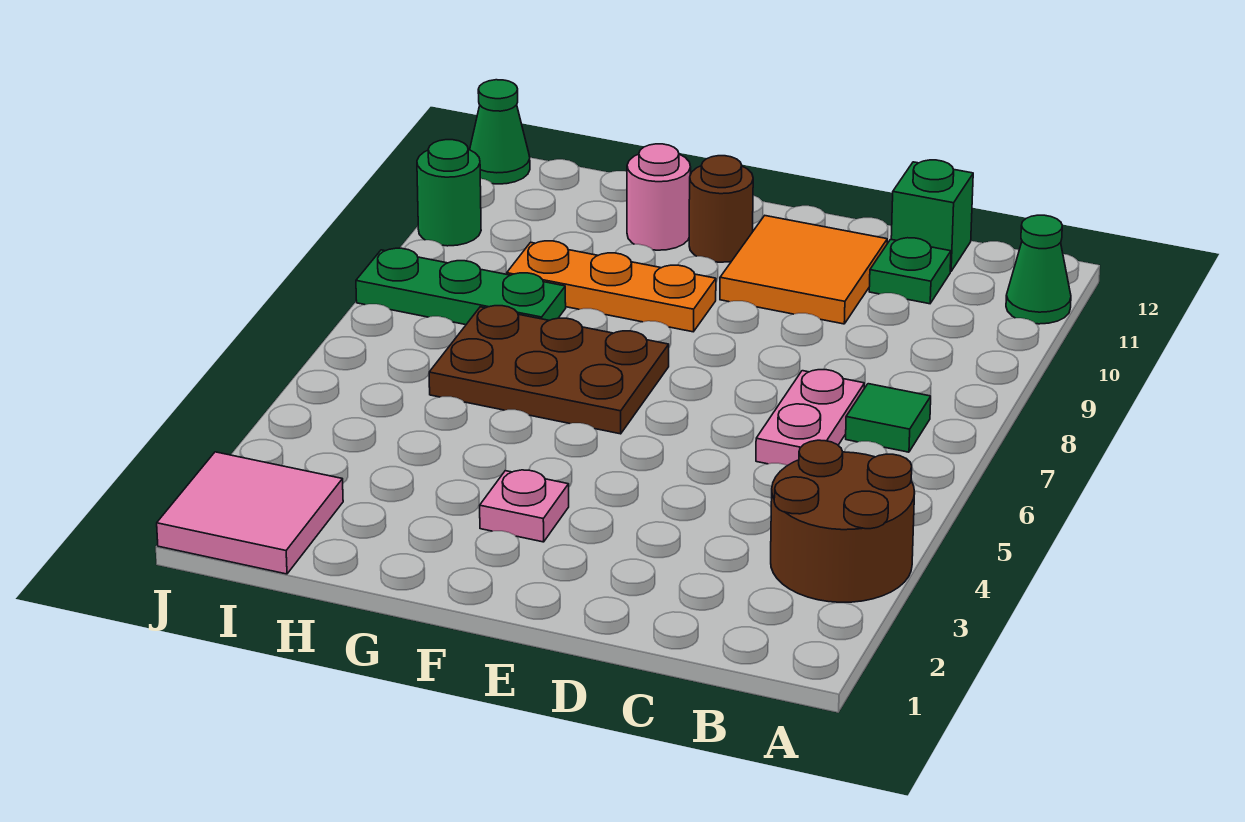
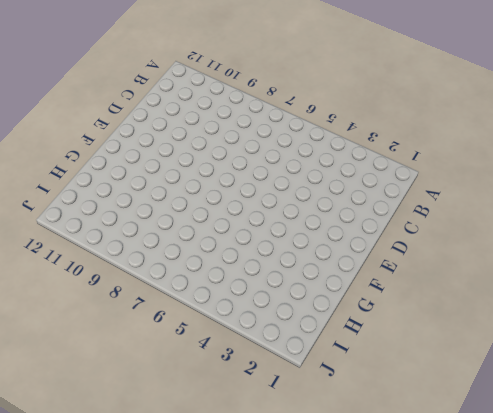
none -> brown 2x2 round brick [771,440,915,602]
none -> green 1x1 cone [1006,215,1071,324]
none -> green 1x1 tile [846,384,931,452]

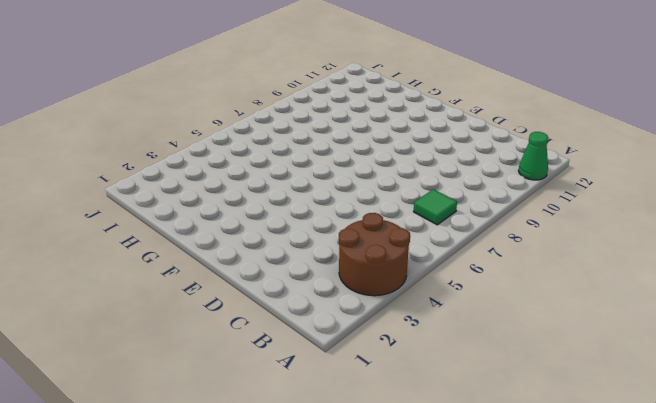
none -> pink 1x2 plate [756,370,865,466]
none -> green 1x1 plate [869,238,951,304]
none -> green 1x1 brick [891,160,973,272]

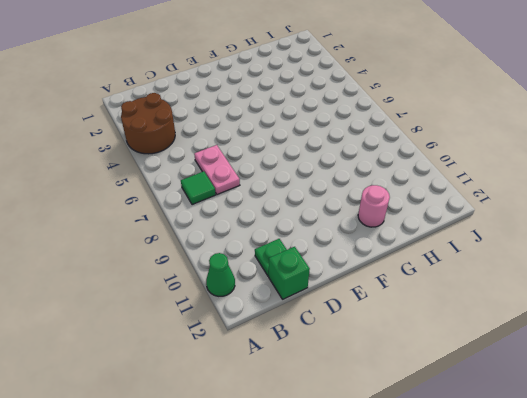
none -> orange 2x2 tile [720,216,887,324]
none -> pink 1x1 plate [480,470,569,542]
none -> brown 2x3 plate [429,306,669,434]

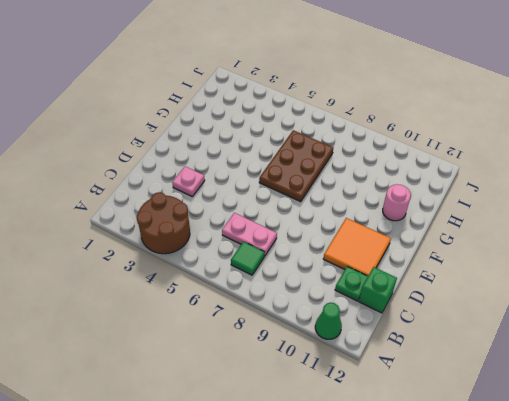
pink 1x1 plate [172,167,205,196] -> pink 1x1 plate moved to [480,470,569,542]
none -> orange 1x3 plate [507,241,716,332]
none -> brown 1x1 round brick [689,156,753,262]
none -> green 1x3 plate [356,248,566,325]

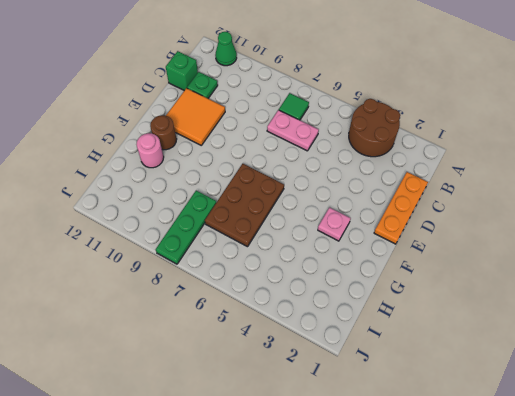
orange 1x3 plate [374,172,428,244] -> orange 1x3 plate moved to [507,241,716,332]
none -> pink 2x2 tile [157,452,343,574]
none -> green 1x1 round brick [417,140,481,246]
none -> green 1x1 cone [470,80,530,184]

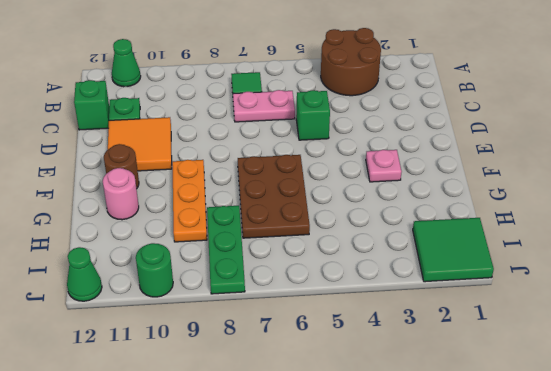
green 1x1 brick [296,90,330,140] -> none
green 2x2 tile [413,218,494,282] -> pink 2x2 tile [157,452,343,574]

